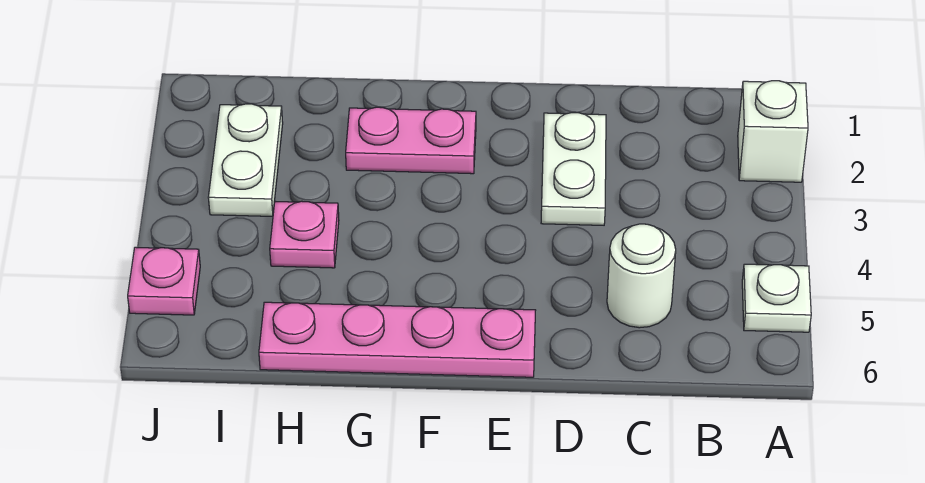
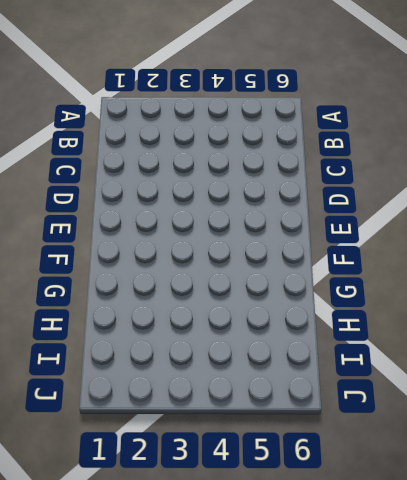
none -> white 1x1 brick [738,81,808,182]
none -> white 1x1 plate [742,264,811,332]

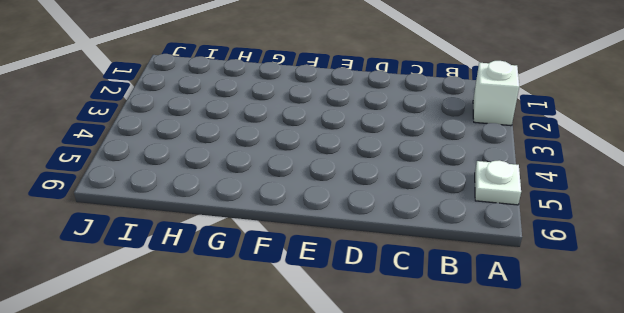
none -> white 1x1 round brick [607,224,676,328]
none -> white 1x2 plate [541,113,606,225]

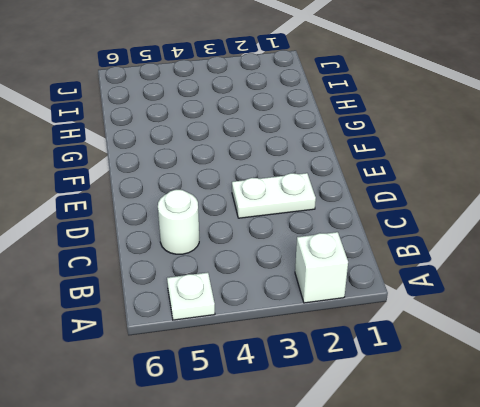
none -> pink 1x4 plate [259,302,536,377]
none -> pink 1x2 plate [346,107,476,174]

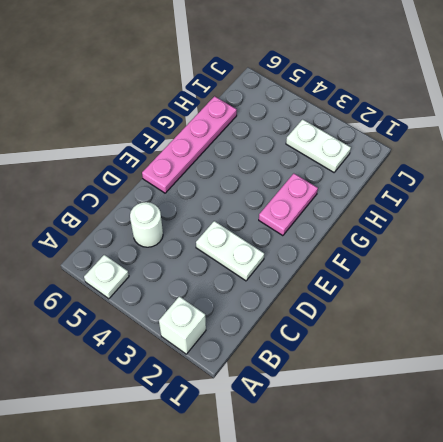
none -> pink 1x1 plate [270,201,339,268]
none -> pink 1x1 plate [128,247,200,315]

